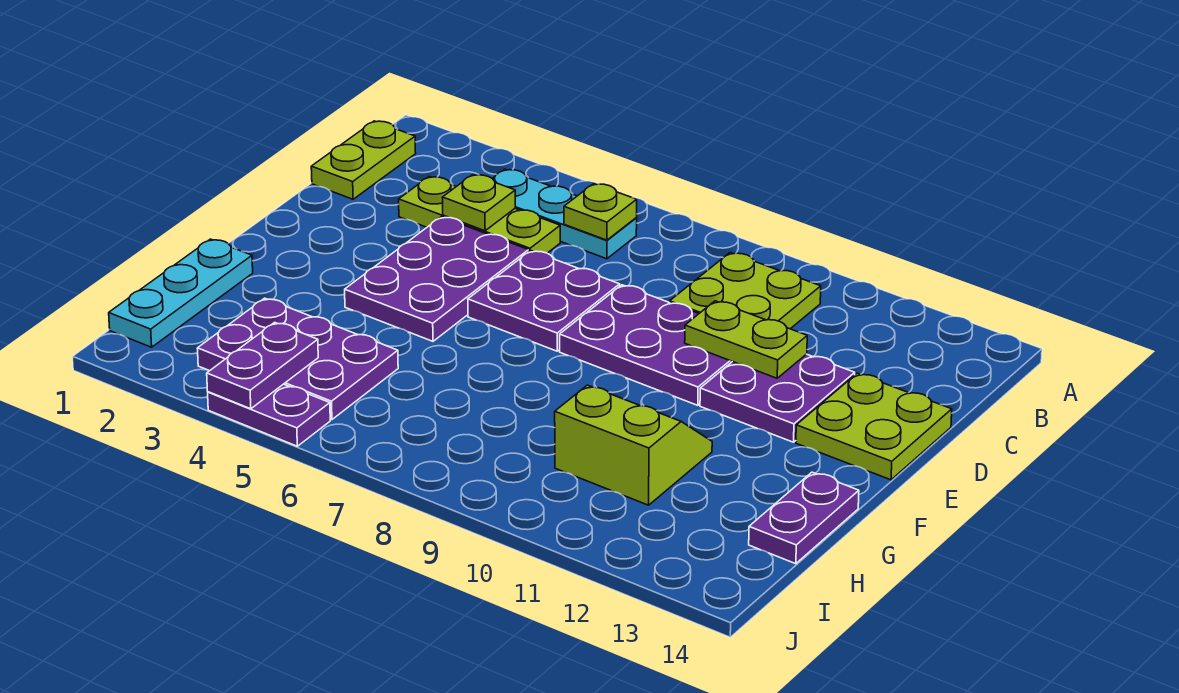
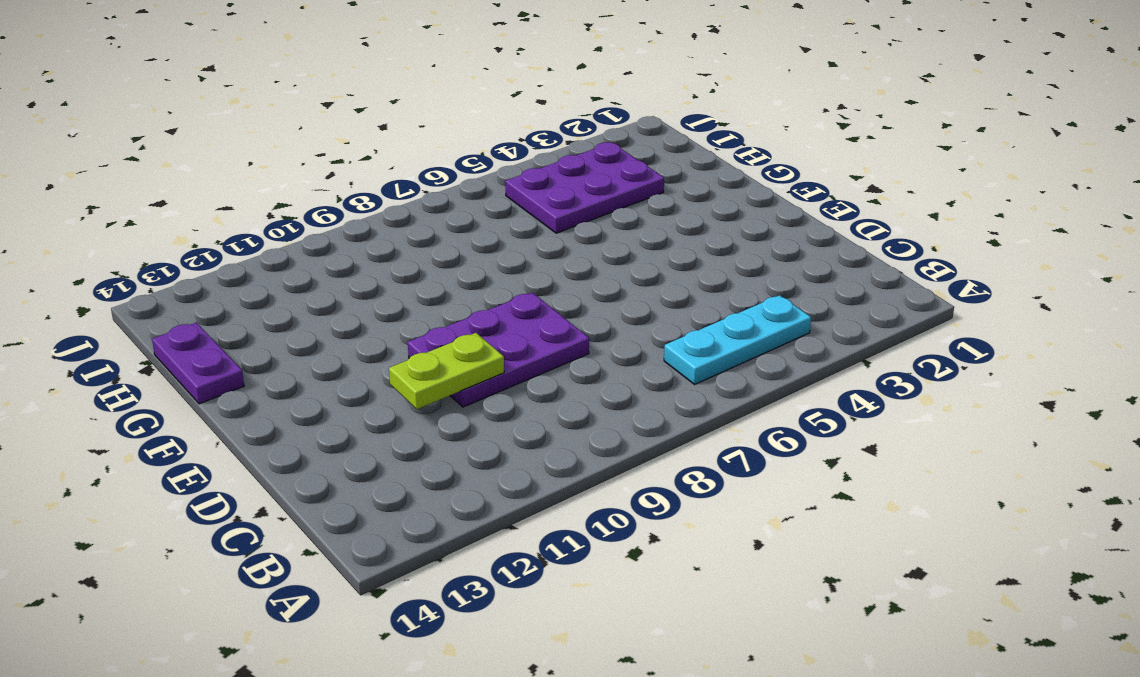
none -> lime 1x2 plate [311,121,416,199]
none -> lime 2x2 plate [670,253,821,329]
none -> lime 1x3 plate [399,177,560,253]

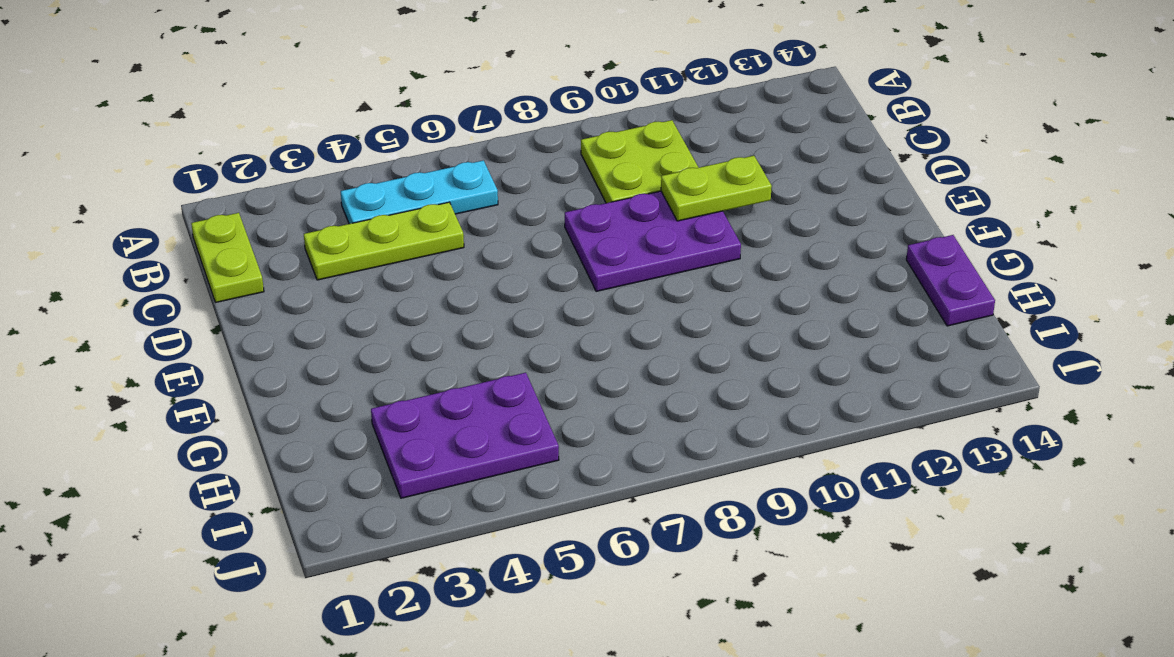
none -> purple 2x3 plate [345,217,529,341]
none -> purple 2x2 plate [468,251,620,351]
none -> purple 2x2 plate [700,354,855,442]

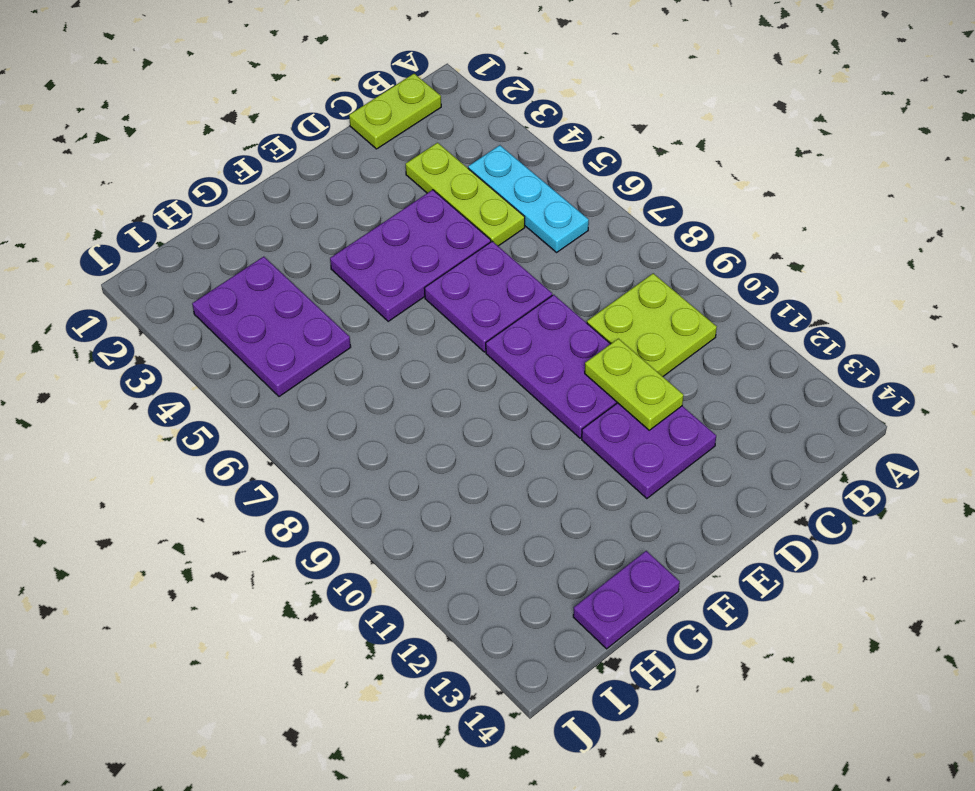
none -> lime 2x2 plate [796,373,952,480]
none -> cyan 1x3 plate [109,239,253,347]
none -> lime 2x2 slope [555,385,712,505]

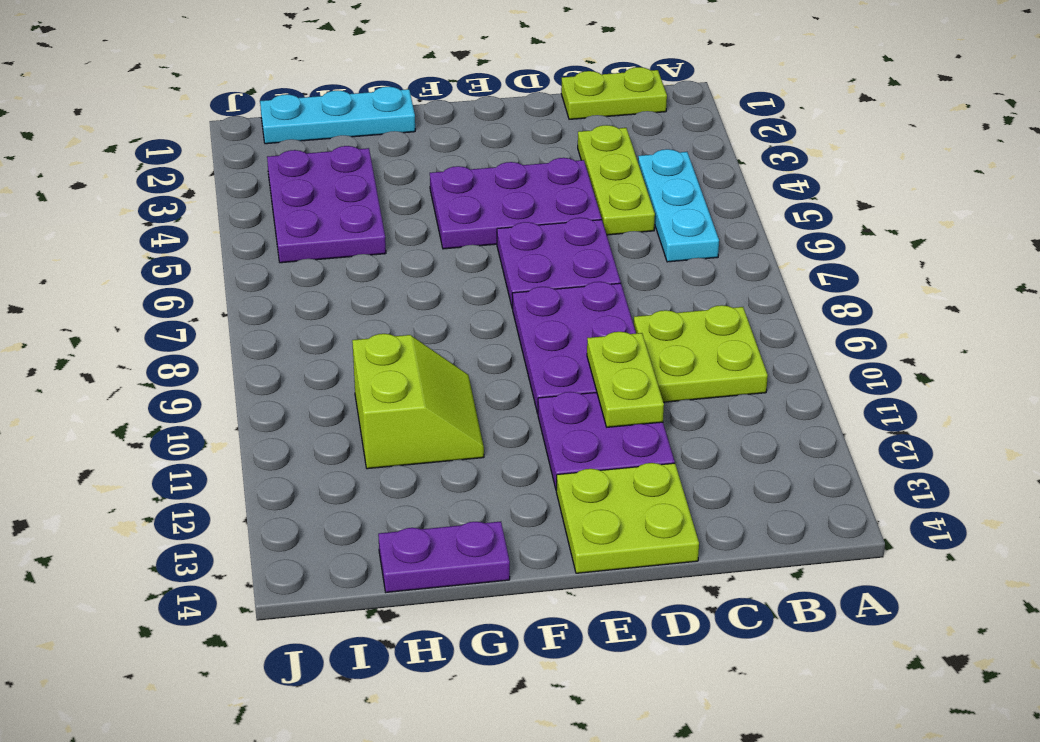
none -> purple 1x2 plate [208,384,330,446]
none -> lime 1x1 plate [564,184,637,240]
none -> lime 1x1 plate [442,175,515,231]

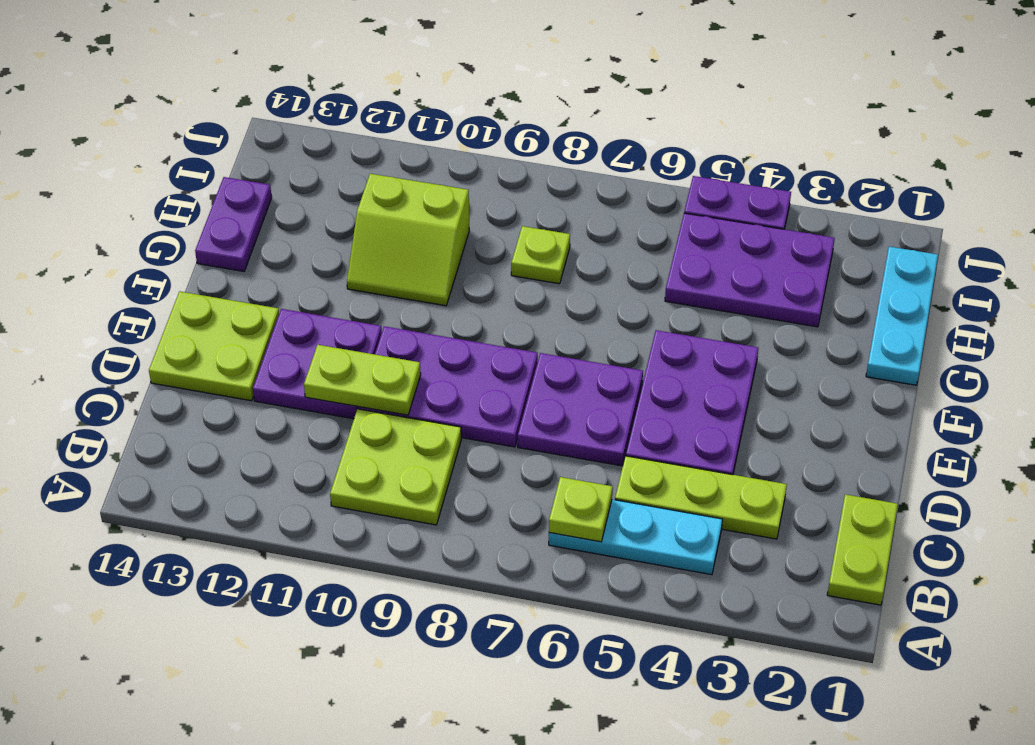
lime 1x1 plate [511,226,570,284] -> lime 1x1 plate moved to [442,175,515,231]
none -> purple 1x2 plate [207,322,318,409]

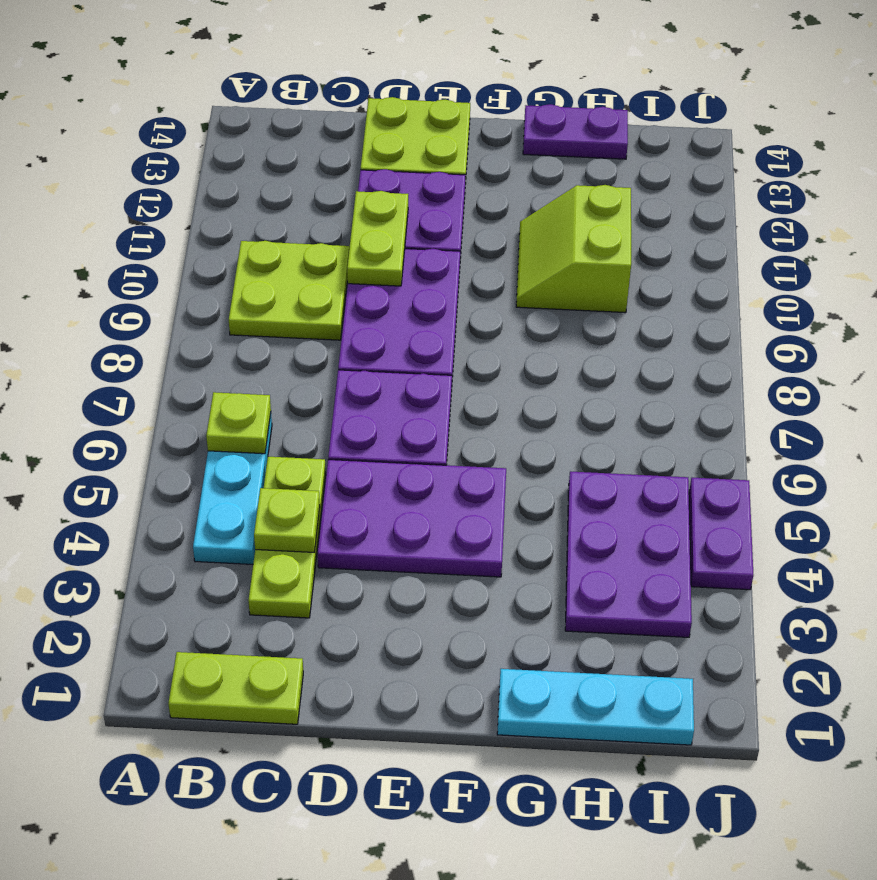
none -> purple 1x2 plate [207,322,318,409]

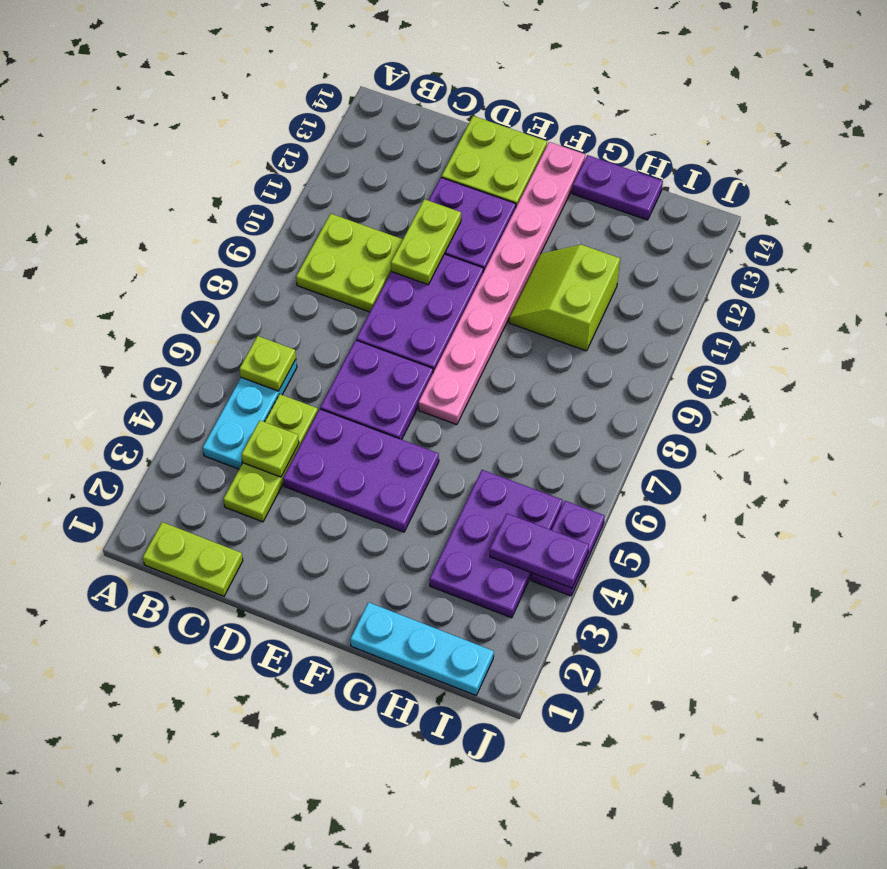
pink 1x8 plate [419,142,585,425] -> none

